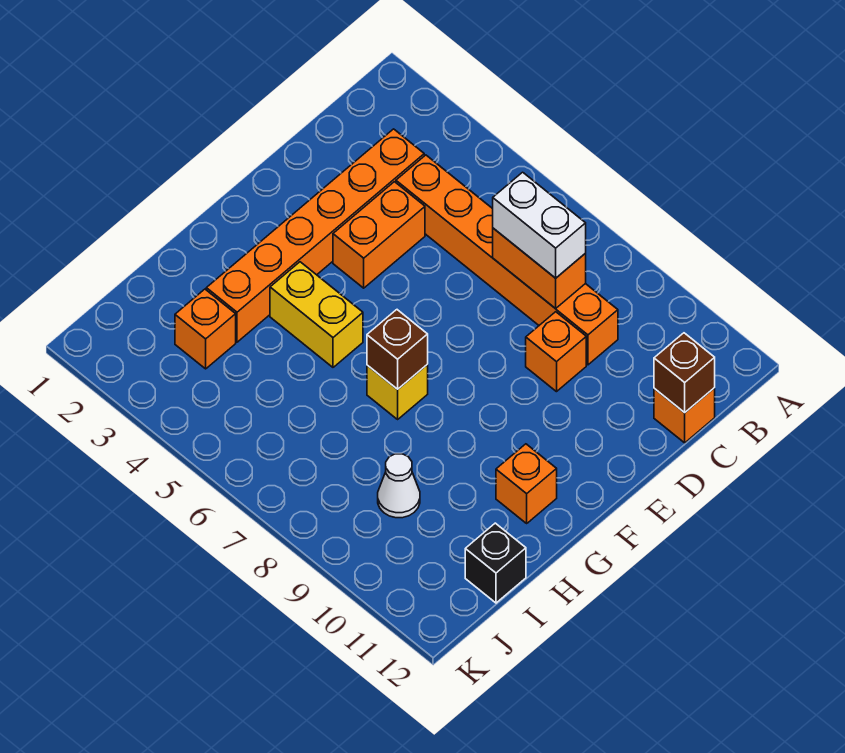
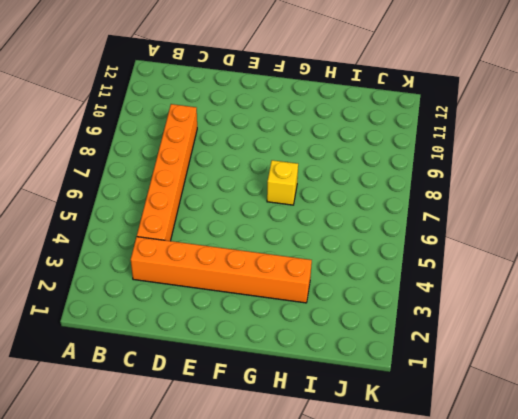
none -> orange 1x1 brick [654,388,715,443]
none -> orange 1x2 brick [333,182,425,288]
none -> orange 1x1 brick [526,312,586,392]

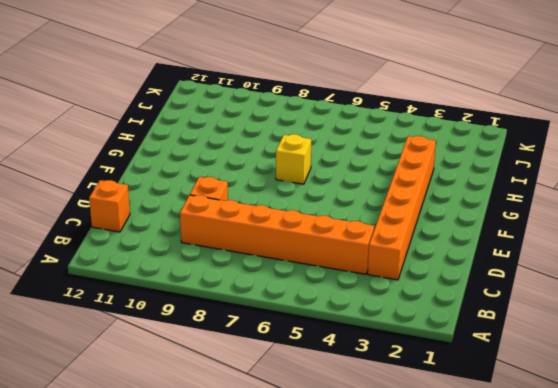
none -> orange 1x2 brick [333,182,425,288]
none -> yellow 1x2 brick [270,262,363,367]
none -> orange 1x1 brick [496,444,557,523]

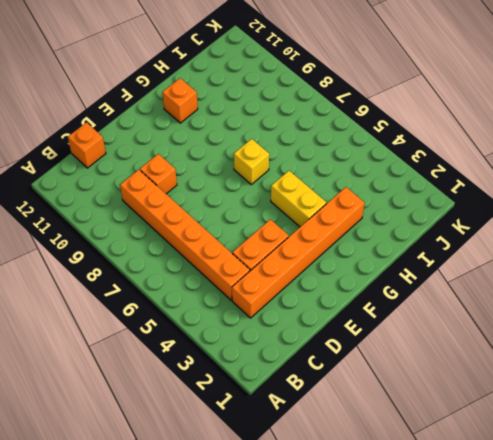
none -> orange 1x1 brick [175,289,236,369]
none -> white 1x1 cone [378,454,420,518]
none -> black 1x1 brick [465,523,526,603]

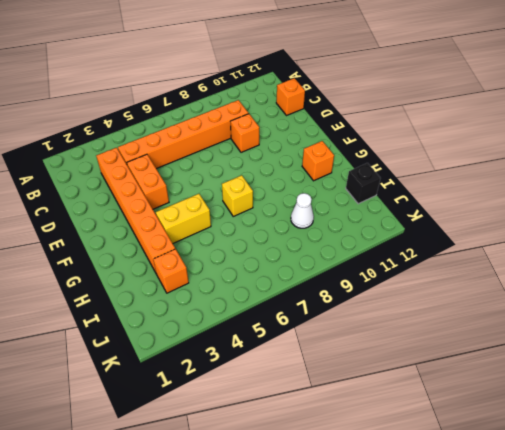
none -> orange 1x2 brick [493,228,586,309]
none -> brown 1x1 brick [654,333,715,413]
none -> brown 1x1 brick [367,310,428,389]

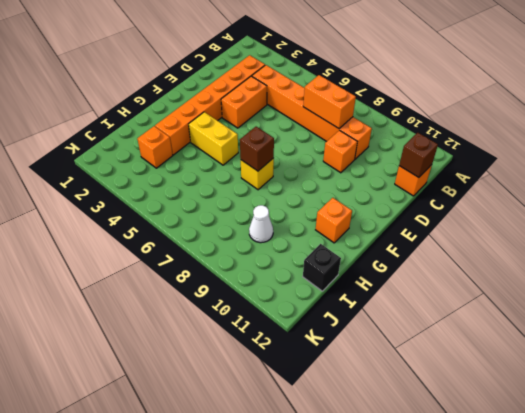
none -> white 1x2 brick [493,172,586,278]

